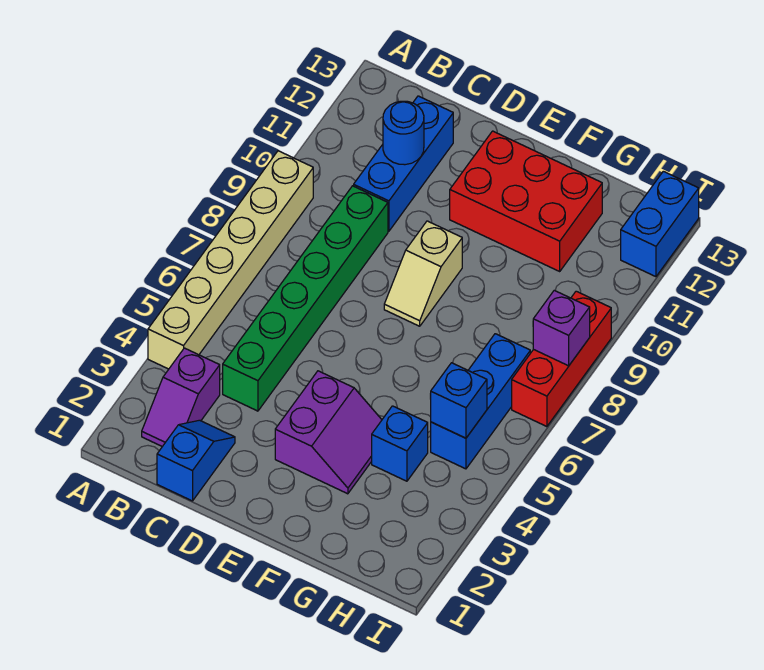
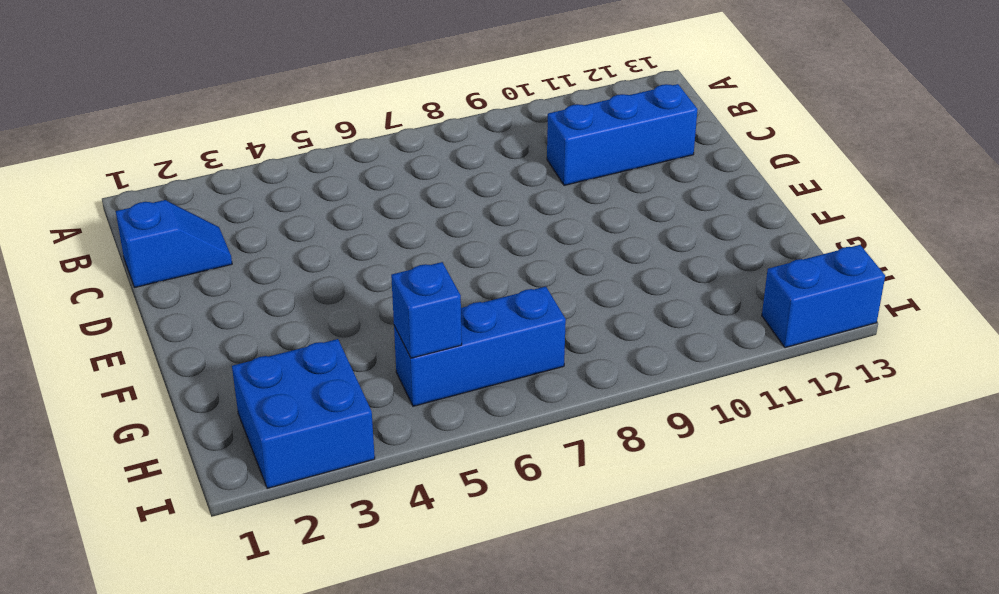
blue 2x2 brick [232,339,375,488] -> none
none -> tan 1x6 brick [148,151,313,369]
none -> purple 1x2 slope [142,348,220,447]
none -> green 1x6 brick [223,186,388,411]

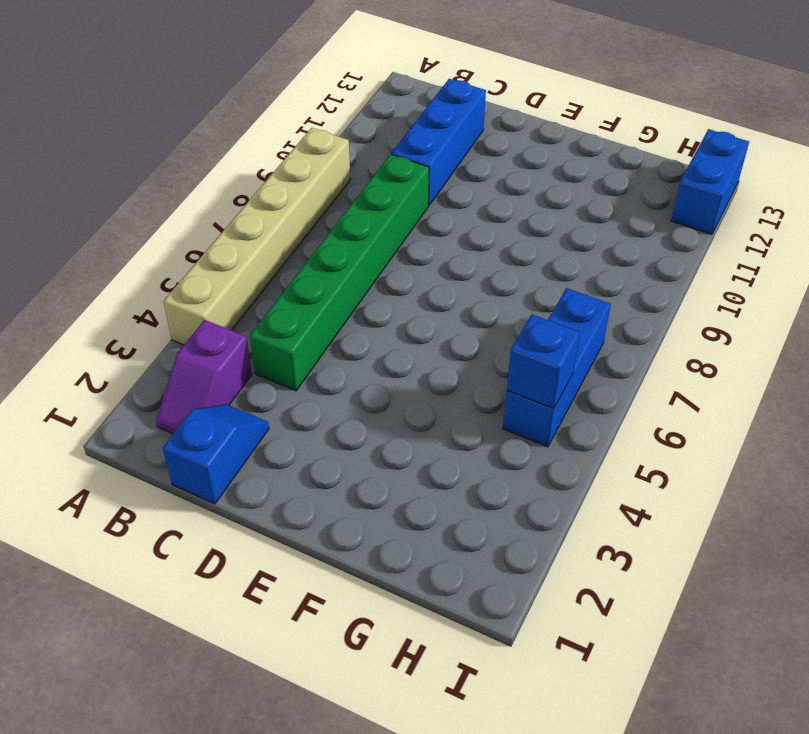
none -> purple 2x2 slope [275,371,382,494]
none -> tan 1x2 slope [384,221,462,326]
none -> red 2x3 brick [450,131,602,271]

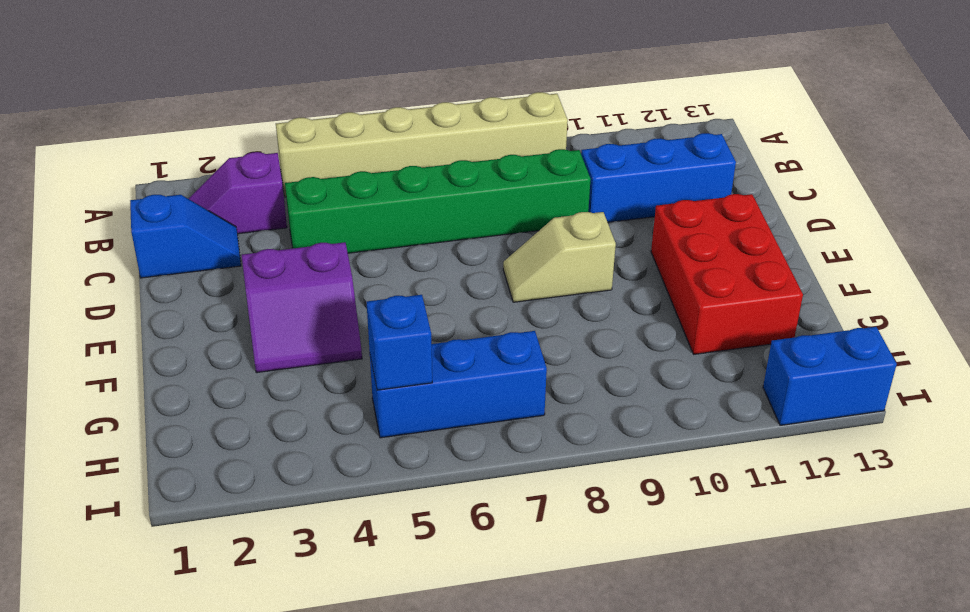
none -> blue 1x1 brick [372,406,428,481]
none -> red 1x3 brick [512,291,611,427]
none -> blue 1x1 round brick [383,101,424,165]

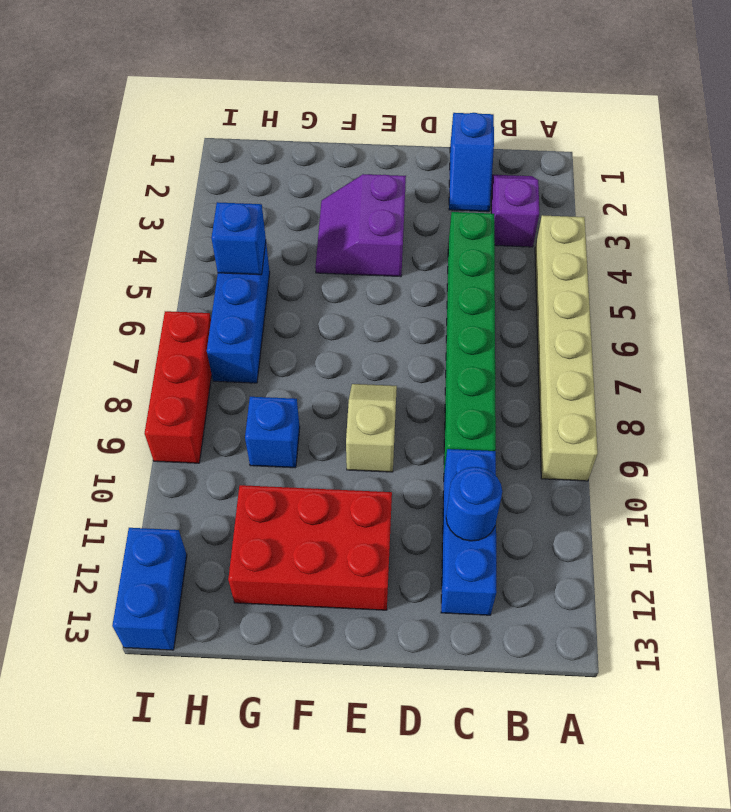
blue 1x1 brick [245,397,300,468] -> blue 1x1 brick moved to [372,406,428,481]
none -> purple 1x1 brick [533,290,590,366]

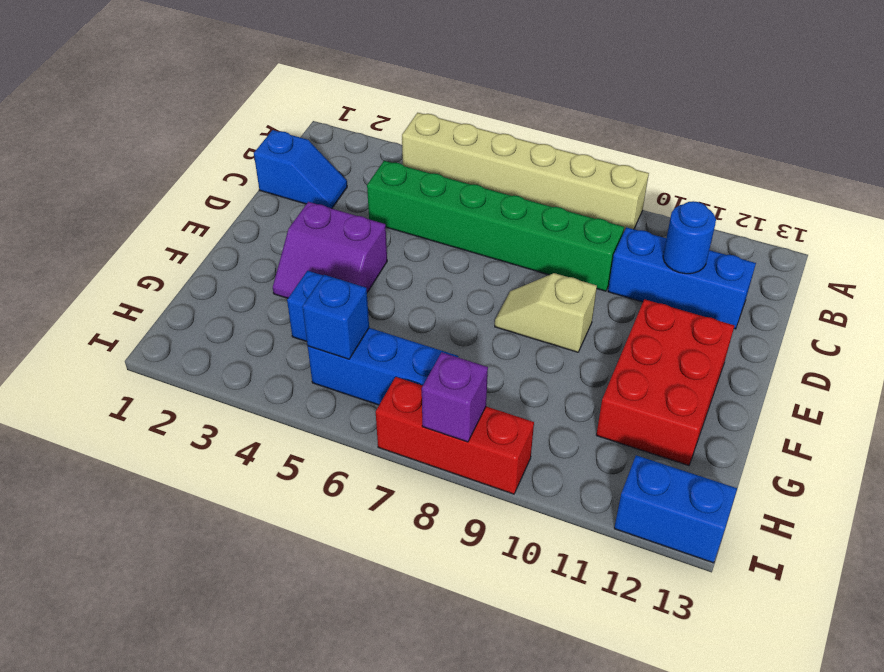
none -> purple 1x2 slope [142,348,220,447]

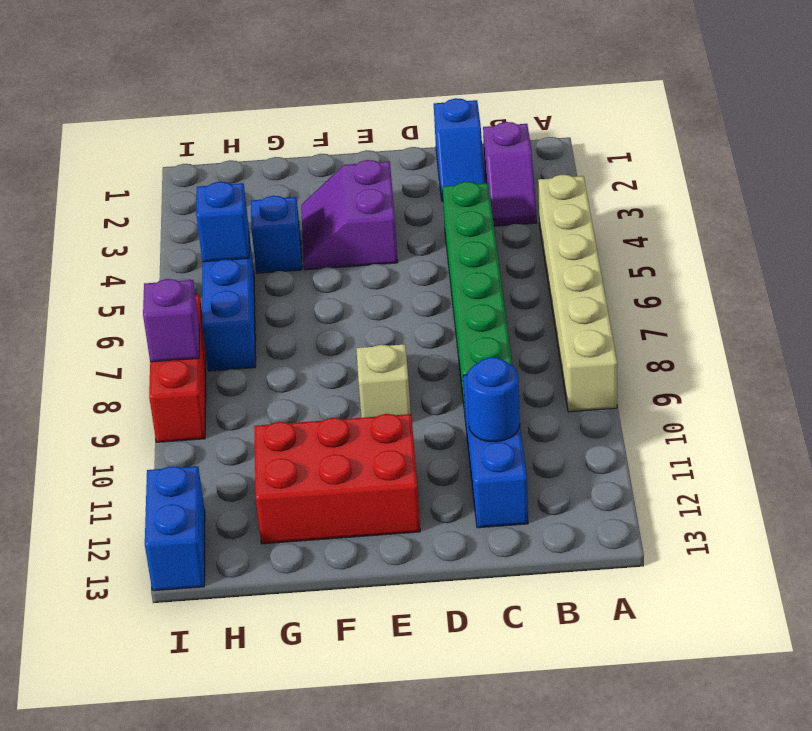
purple 1x2 slope [483,122,537,226] -> purple 1x2 slope turned to [142,348,220,447]

